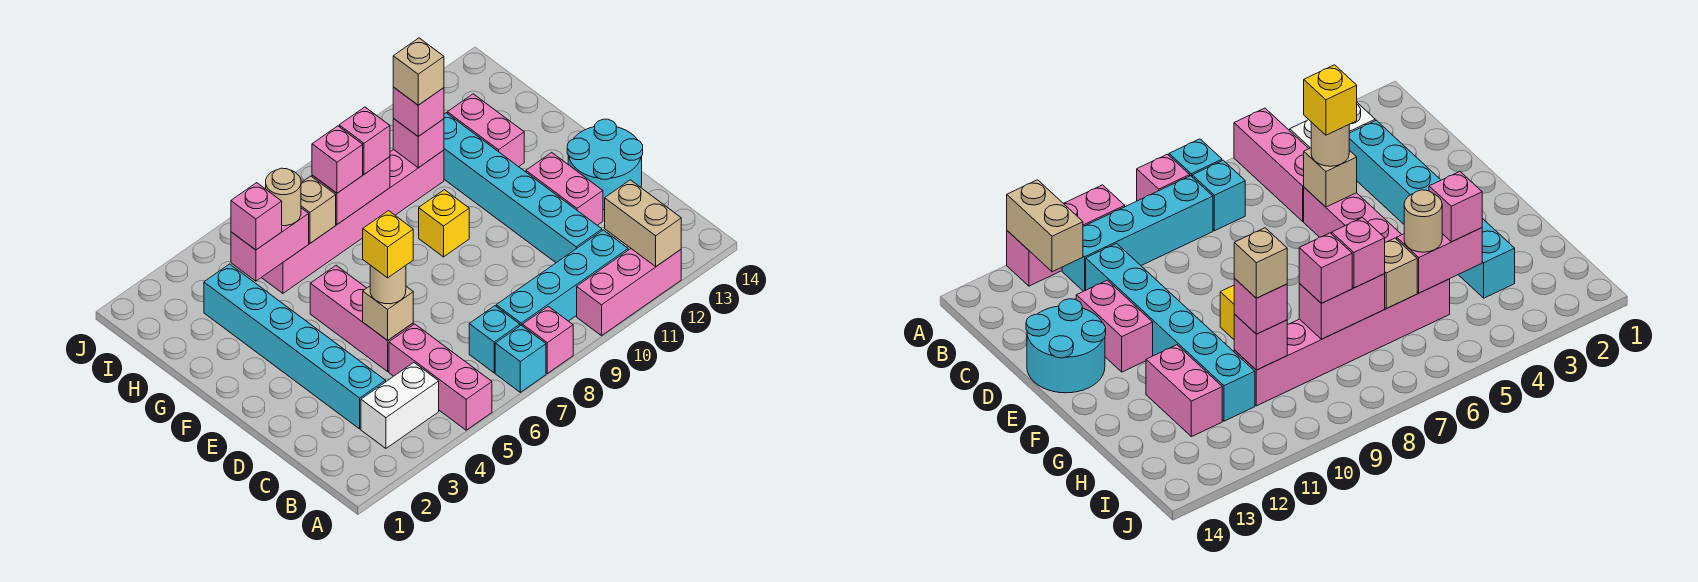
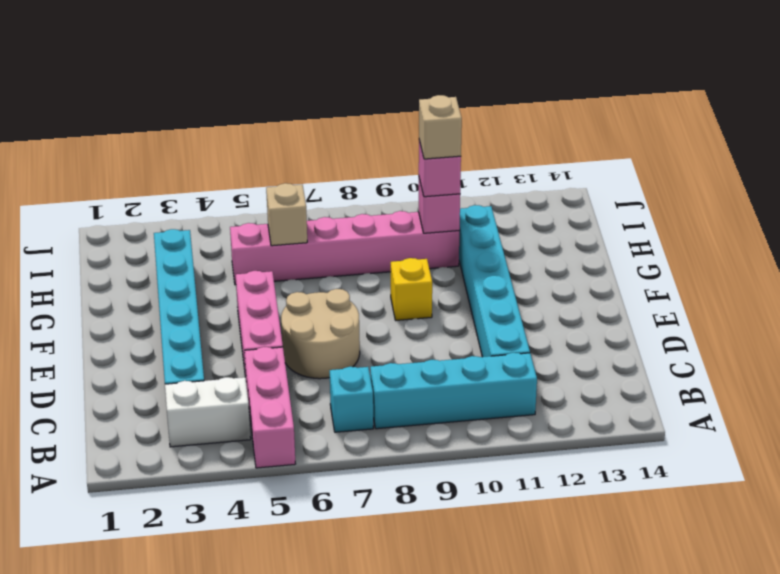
tan 2x2 round brick [281,289,360,379] -> none
none -> cyan 1x1 brick [495,325,546,392]
none -> pink 1x1 brick [522,306,573,373]
none -> pink 1x3 brick [577,249,681,336]

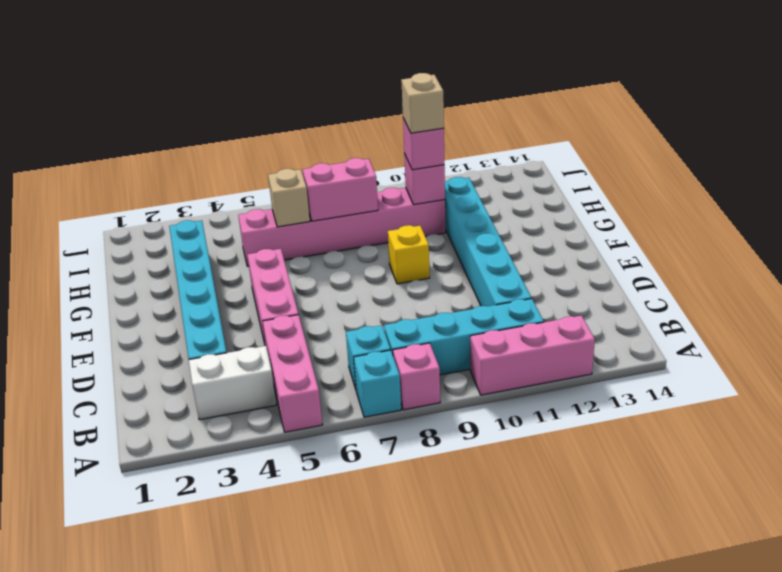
none -> pink 1x2 brick [526,153,603,225]
none -> cyan 2x2 round brick [567,119,643,210]
none -> pink 1x2 brick [447,94,524,167]

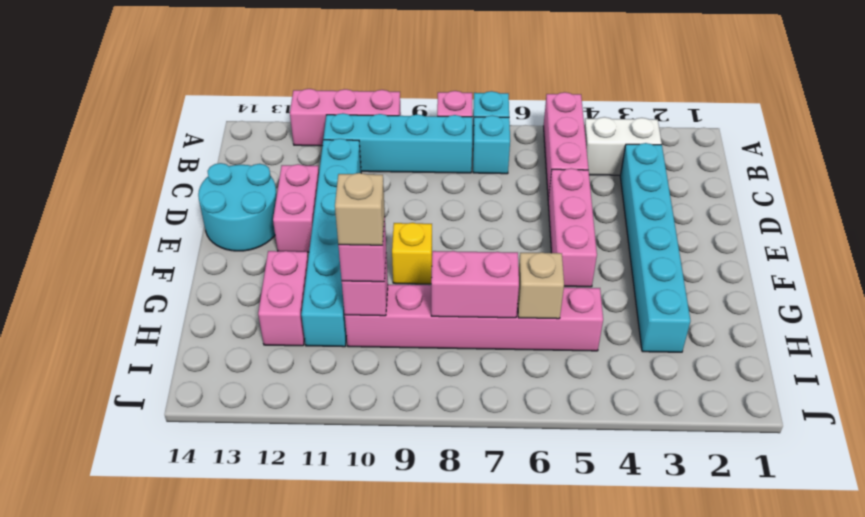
none -> tan 1x2 brick [605,180,681,266]
none -> tan 1x1 brick [363,286,413,340]
none -> pink 1x2 brick [231,208,309,281]

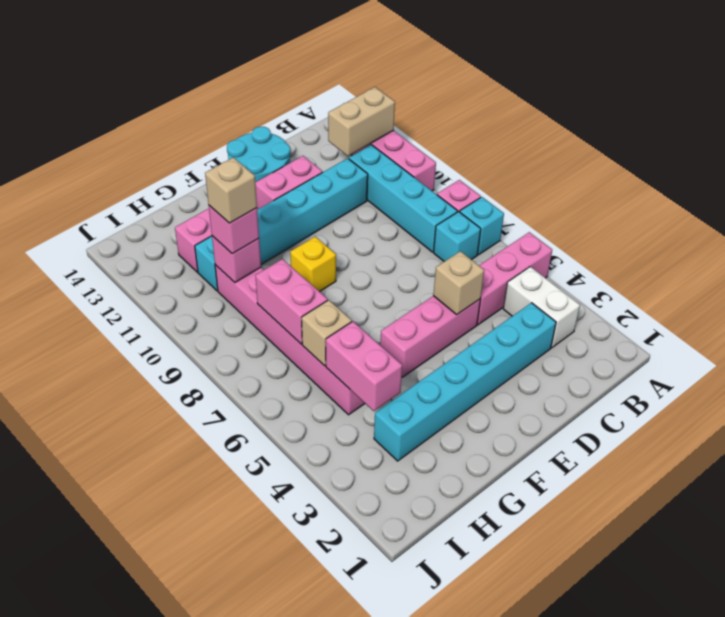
none -> tan 1x1 round brick [370,265,406,304]
none -> pink 1x1 brick [231,183,282,250]
none -> tan 1x1 round brick [266,168,301,226]

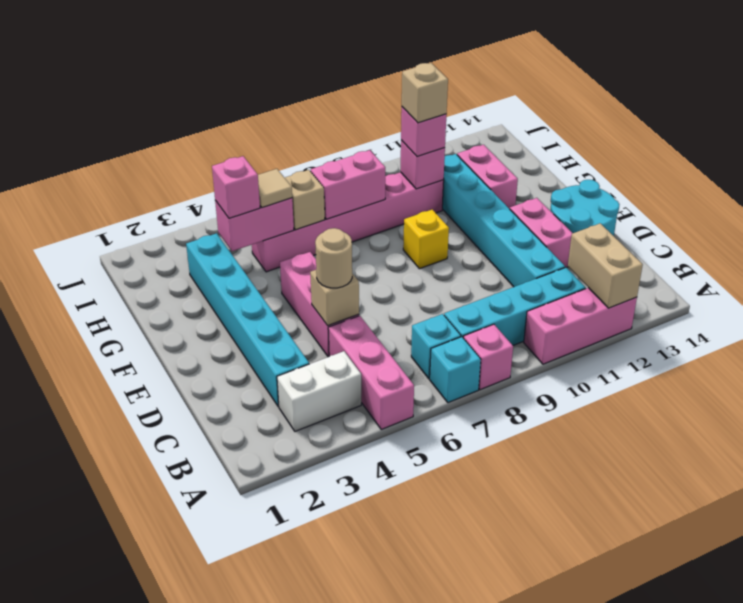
tan 1x1 tile [258,169,292,207] -> tan 1x1 round brick [266,168,301,226]
none -> pink 1x1 brick [312,126,363,193]
none -> pink 1x1 brick [339,107,390,174]
none -> yellow 1x1 brick [363,211,413,278]

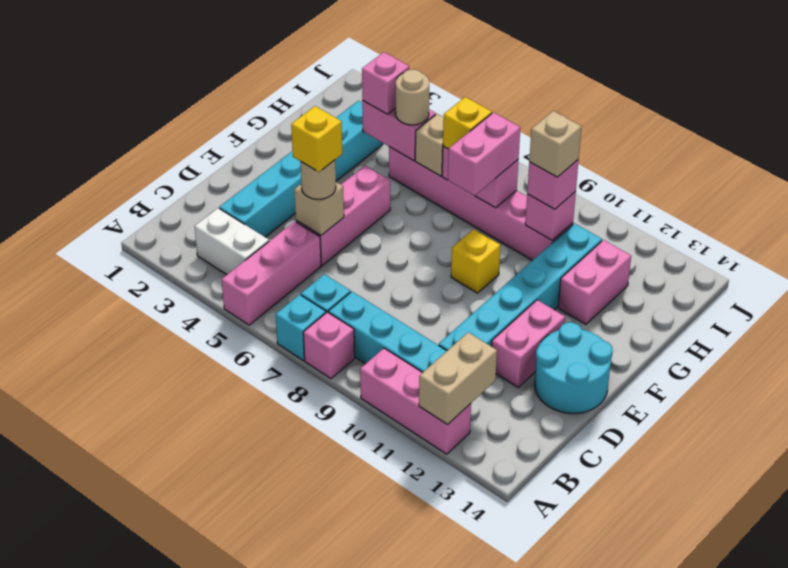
pink 1x2 brick [448,112,520,196] -> pink 1x1 brick [339,107,390,174]
yellow 1x1 brick [443,97,492,149] -> pink 1x1 brick [312,126,363,193]

